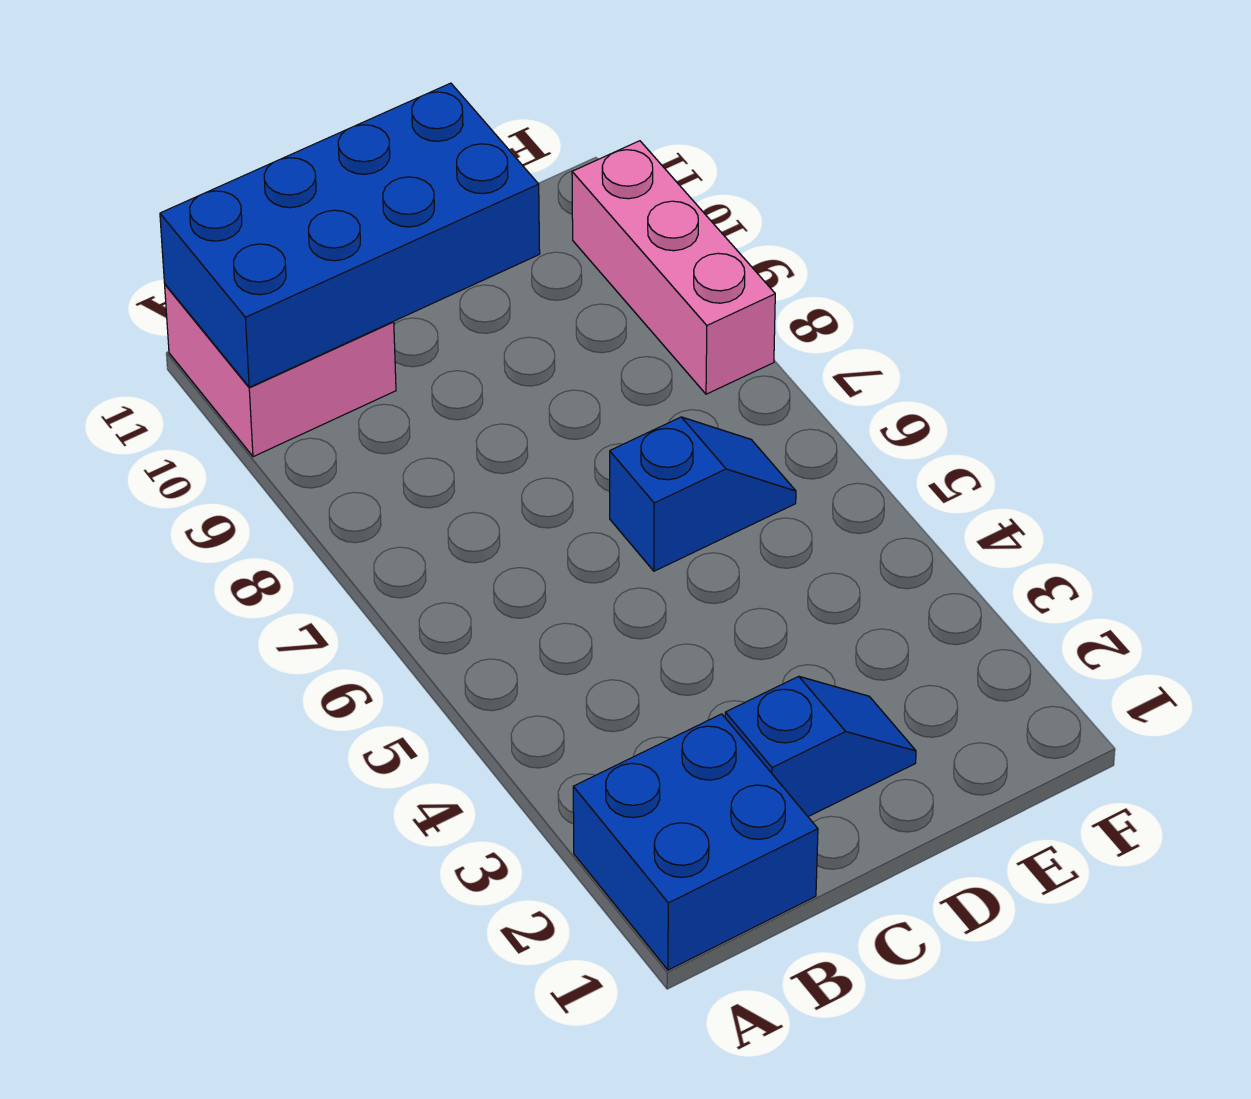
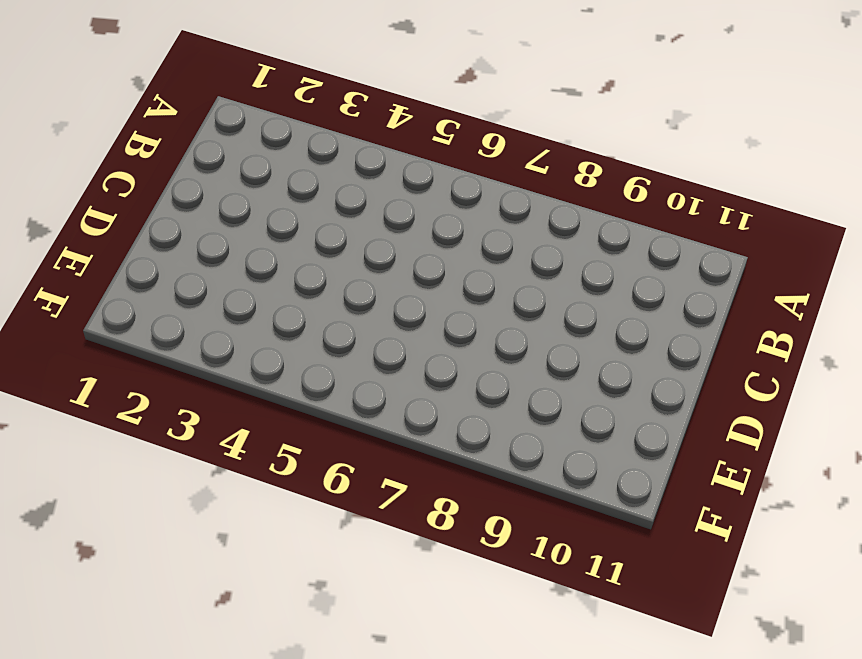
none -> blue 2x2 brick [573,714,818,970]
none -> pink 2x2 brick [165,285,396,457]

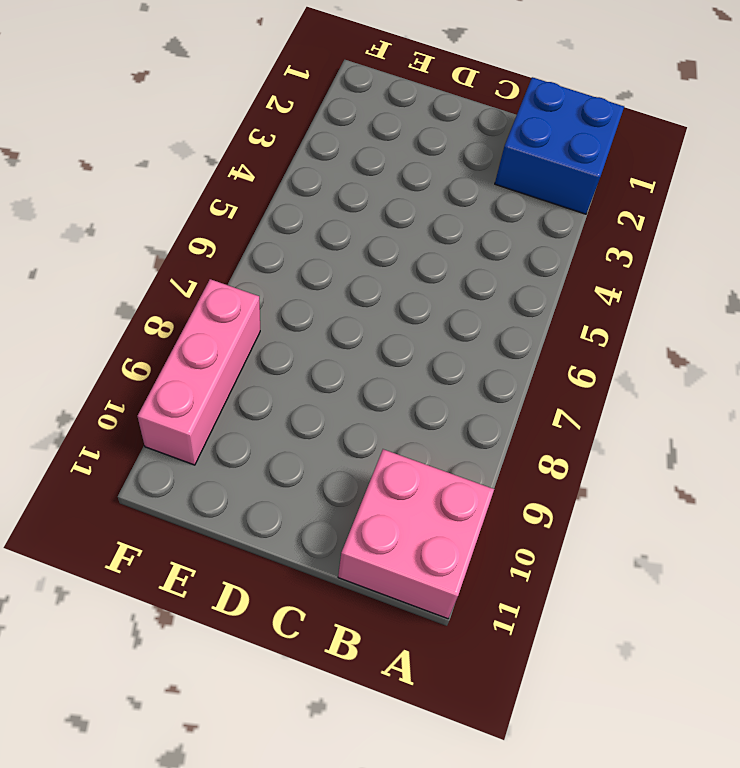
none -> blue 1x2 slope [725,676,916,817]
none -> blue 1x2 slope [610,417,796,571]

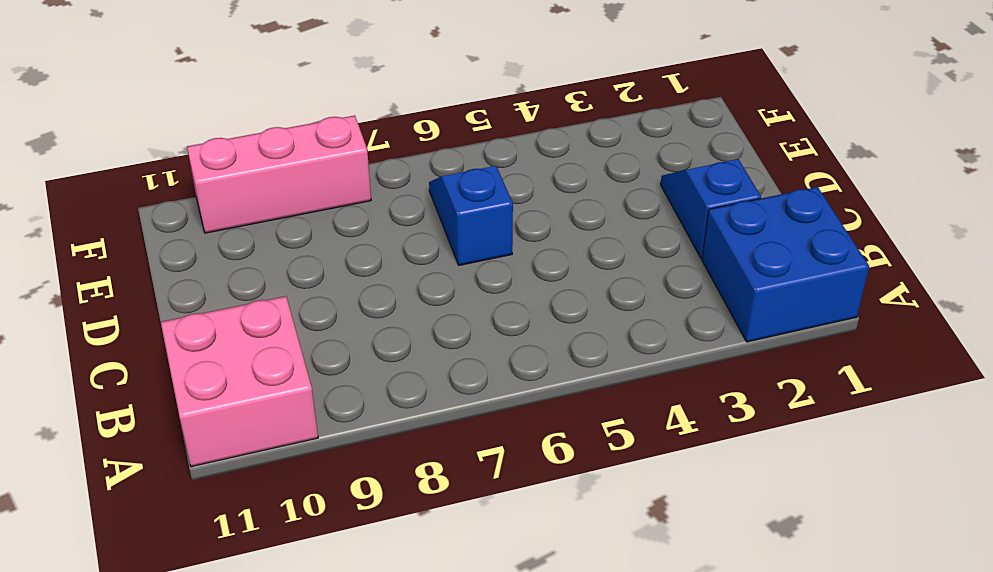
none -> blue 2x4 brick [160,83,540,387]

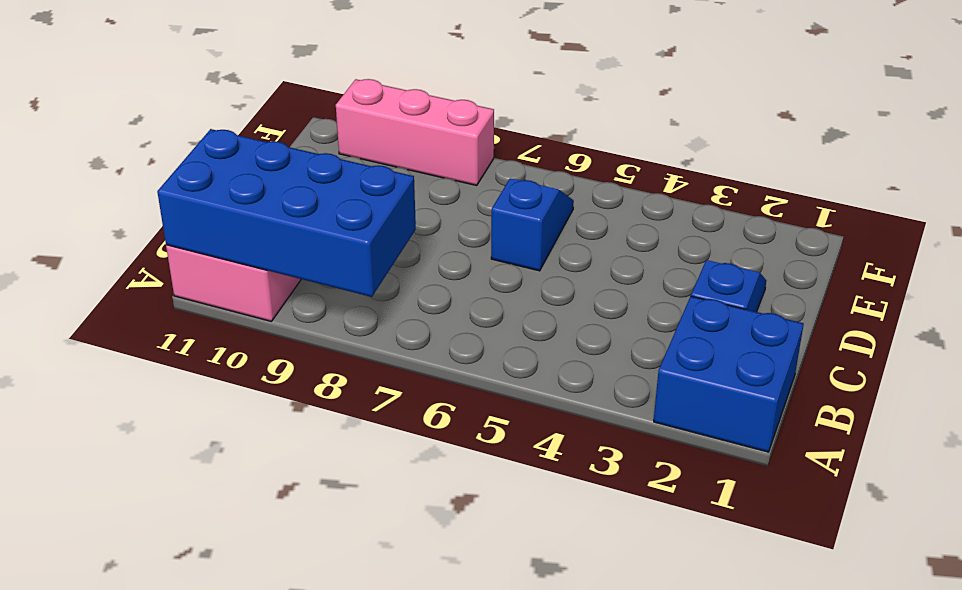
blue 2x4 brick [157,129,416,297] -> blue 2x4 brick turned to [160,83,540,387]

